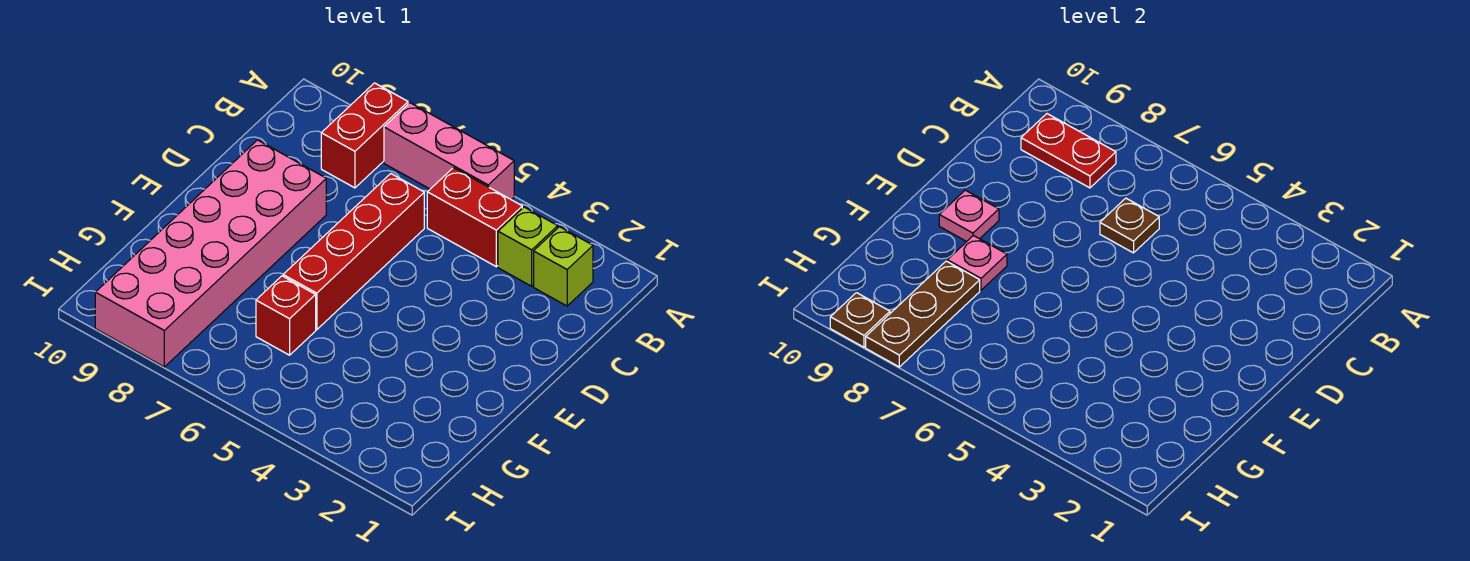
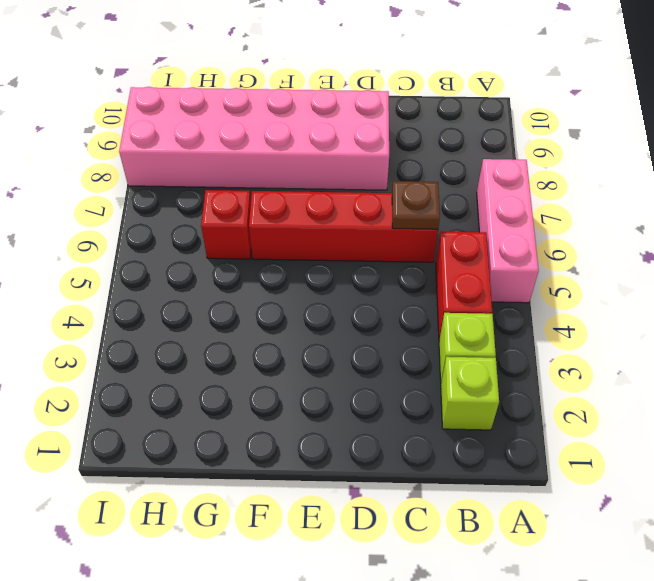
none -> red 1x2 brick [321,83,408,188]
none -> red 1x2 plate [1021,114,1116,188]
none -> pink 1x1 plate [939,190,999,242]

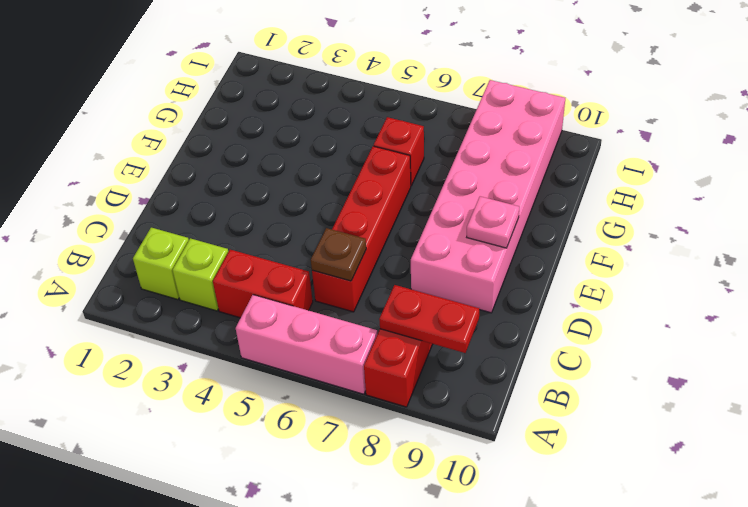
none -> pink 1x1 plate [947,236,1007,290]
none -> brown 1x3 plate [866,261,980,367]
none -> brown 1x1 plate [830,293,890,347]

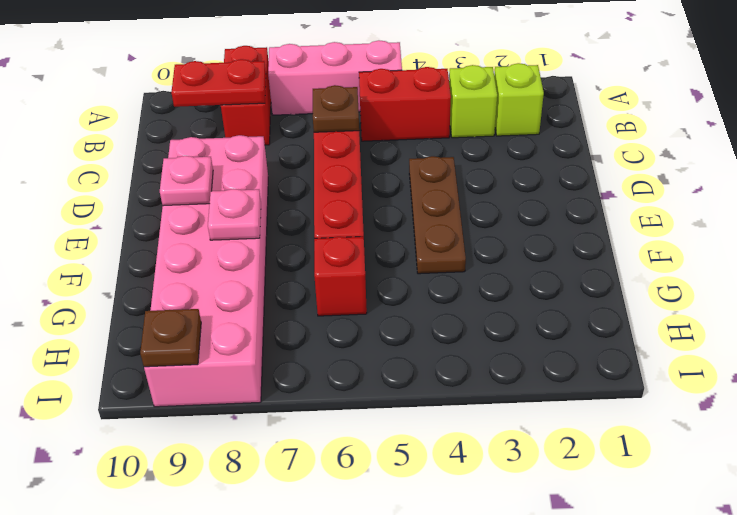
brown 1x3 plate [409,156,466,274] -> brown 1x3 plate moved to [866,261,980,367]

